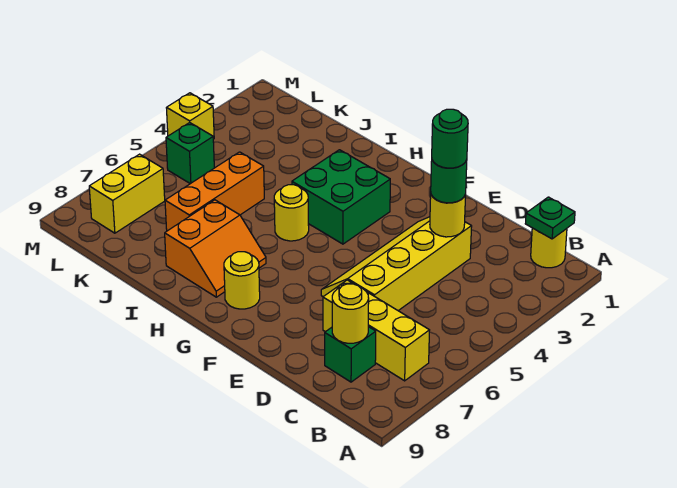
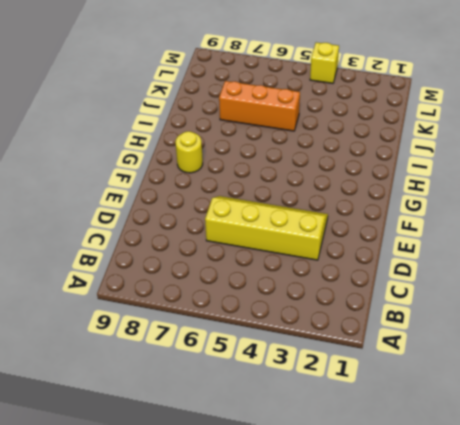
none -> yellow 1x1 round brick [531,228,567,268]
none -> yellow 1x3 brick [323,280,430,381]
none -> green 1x1 brick [325,327,376,382]

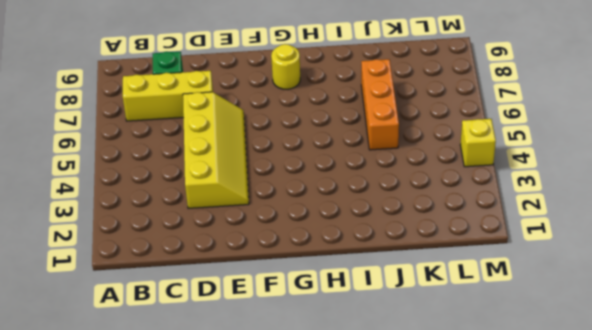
none -> yellow 1x1 round brick [531,228,567,268]
none -> green 2x2 brick [292,150,390,244]
none -> yellow 1x1 round brick [274,185,309,241]

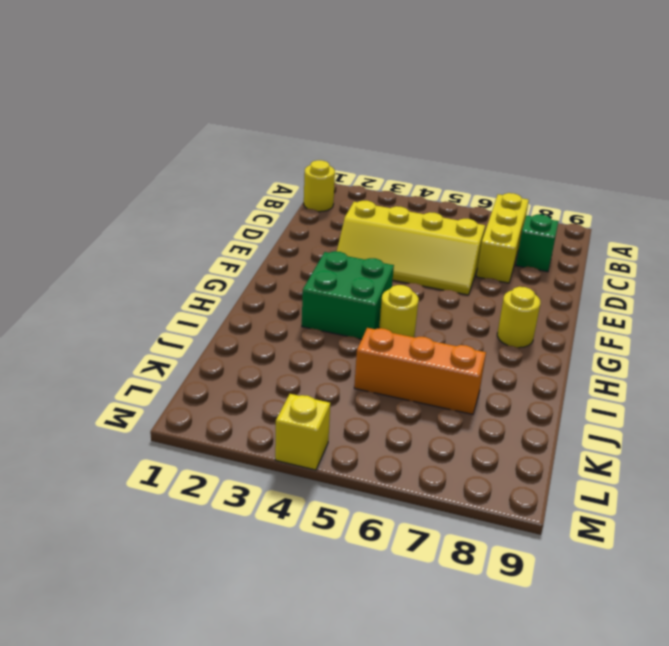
none -> orange 2x2 slope [165,200,266,297]
none -> green 1x1 brick [166,123,214,184]
none -> yellow 1x2 brick [89,154,165,233]

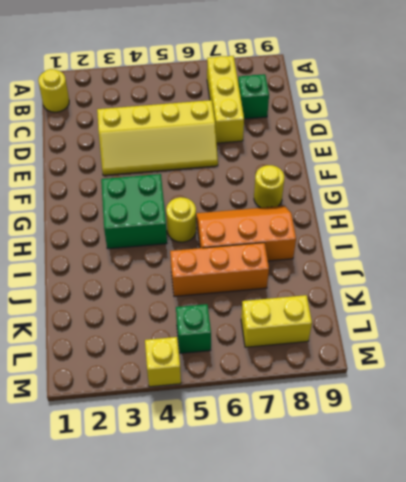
orange 2x3 slope [196,206,296,261] -> orange 2x2 slope [165,200,266,297]
none -> green 1x1 plate [525,197,575,239]
none -> yellow 1x1 round brick [332,284,369,343]
none -> yellow 1x1 round brick [430,194,466,237]

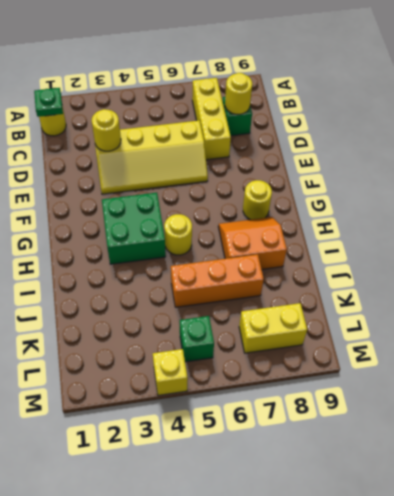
none -> green 1x1 round brick [431,160,467,203]
none -> green 1x1 round brick [432,109,468,168]

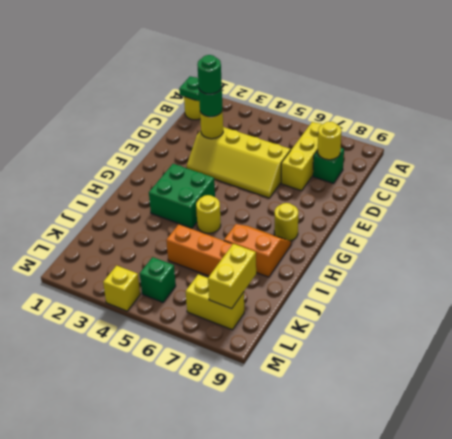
yellow 1x2 brick [208,244,256,309] -> none

